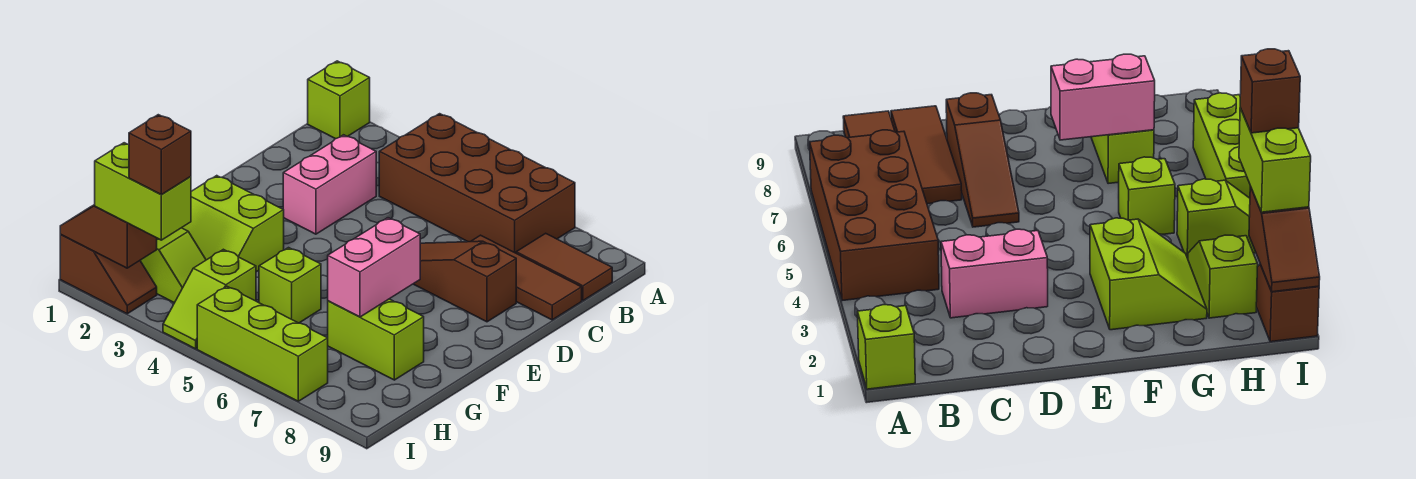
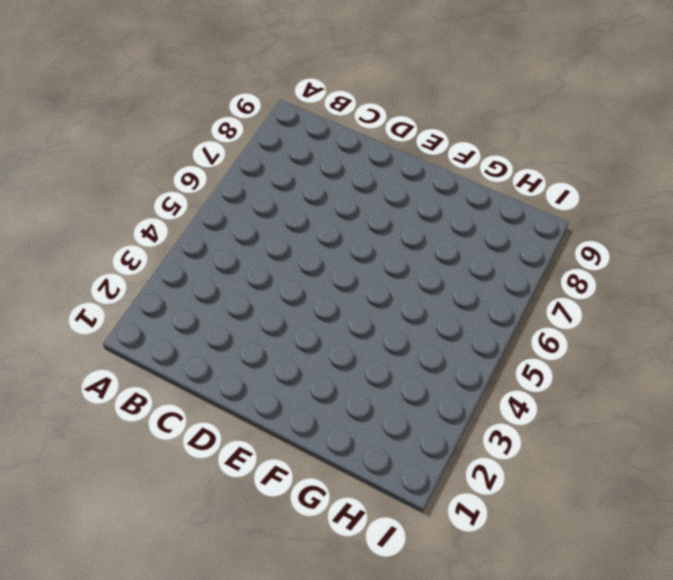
none -> lime 1x1 brick [308,61,370,139]
none -> brown 2x4 brick [379,114,575,253]
none -> brown 1x2 tile [516,233,612,300]

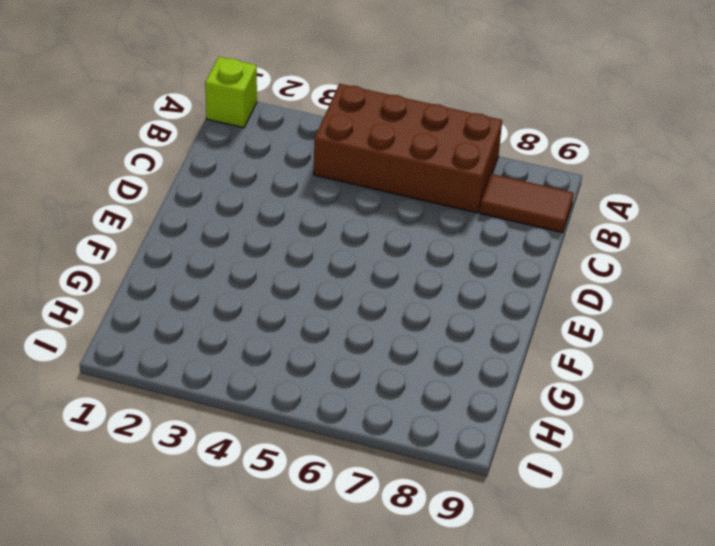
none -> pink 1x2 brick [283,135,376,234]
none -> brown 1x3 tile [471,235,582,320]
none -> brown 1x3 slope [414,241,516,322]

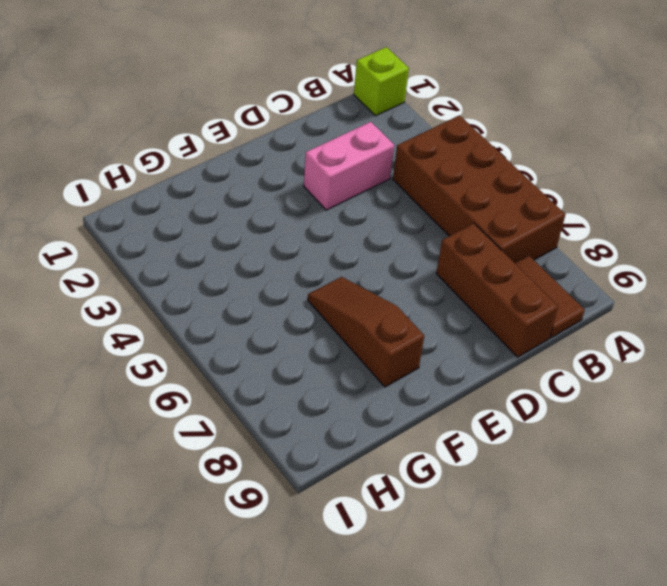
brown 1x3 brick [436,224,558,357] -> brown 1x3 tile [471,235,582,320]
brown 1x3 slope [308,277,424,387] -> brown 1x3 slope moved to [414,241,516,322]
none -> lime 2x2 slope [182,176,284,272]
none -> lime 1x1 brick [259,248,321,323]
none -> lime 1x2 brick [328,299,424,380]

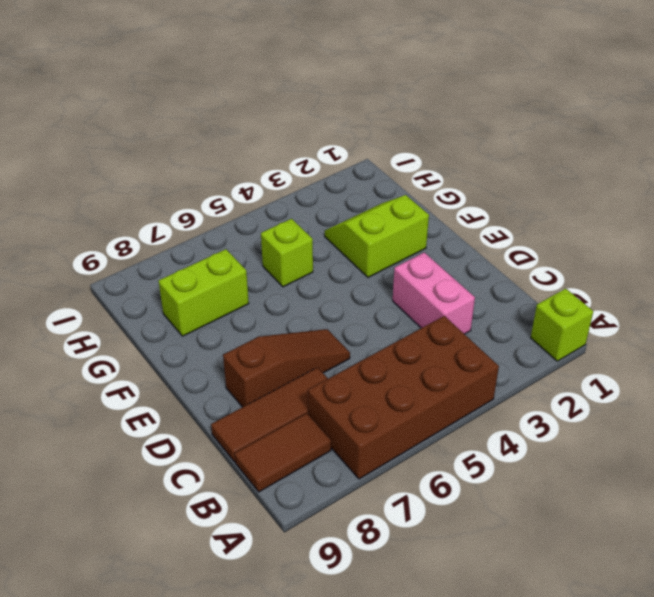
none -> lime 1x2 slope [140,228,206,303]
none -> lime 1x2 slope [163,249,256,349]
none -> brown 1x2 slope [60,235,157,314]

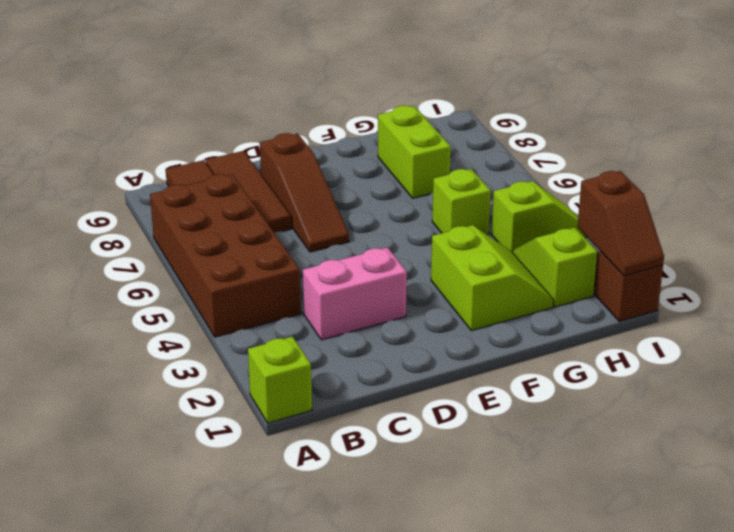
none -> lime 1x3 brick [197,286,328,401]
none -> pink 1x2 brick [328,218,420,317]
none -> lime 1x2 brick [95,143,191,240]

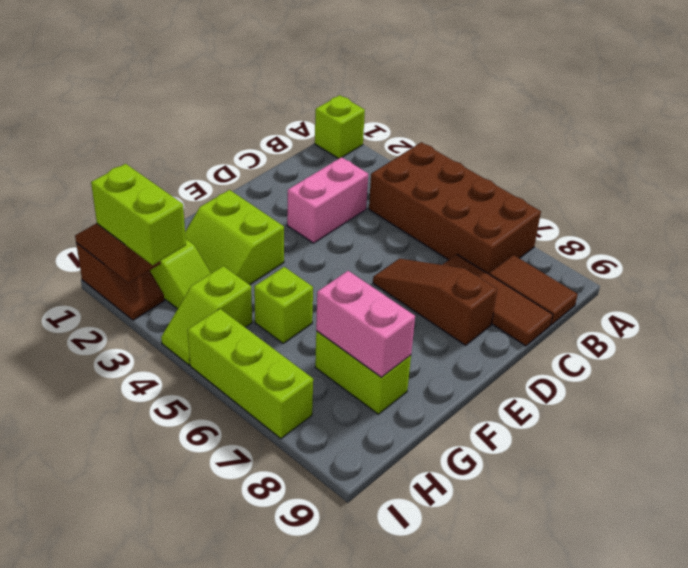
pink 1x2 brick [316,271,415,377] -> pink 1x2 brick turned to [328,218,420,317]
none -> brown 1x1 brick [129,115,191,195]

